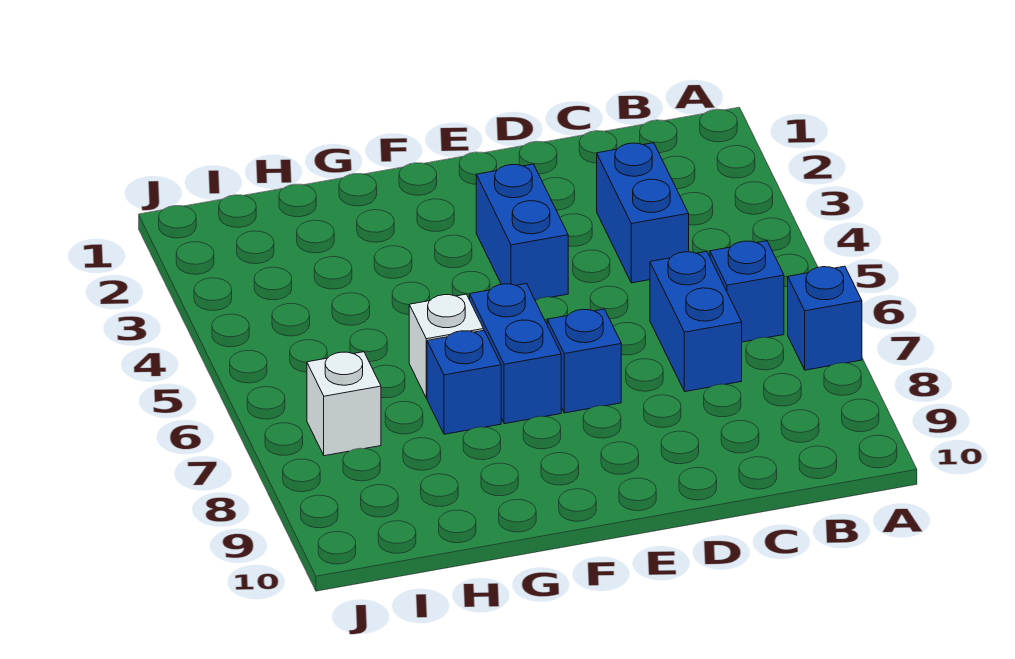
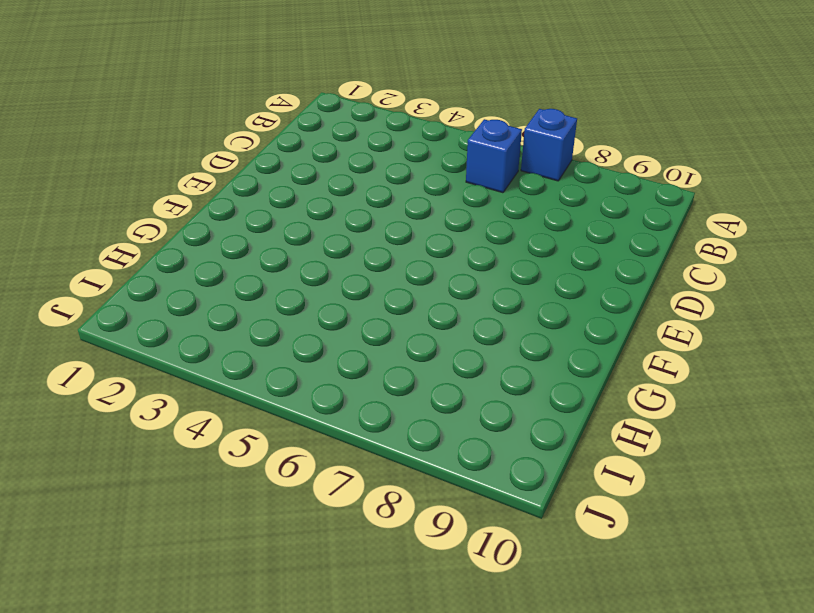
none -> blue 1x2 brick [597,143,689,283]
none -> blue 1x2 brick [650,251,742,392]

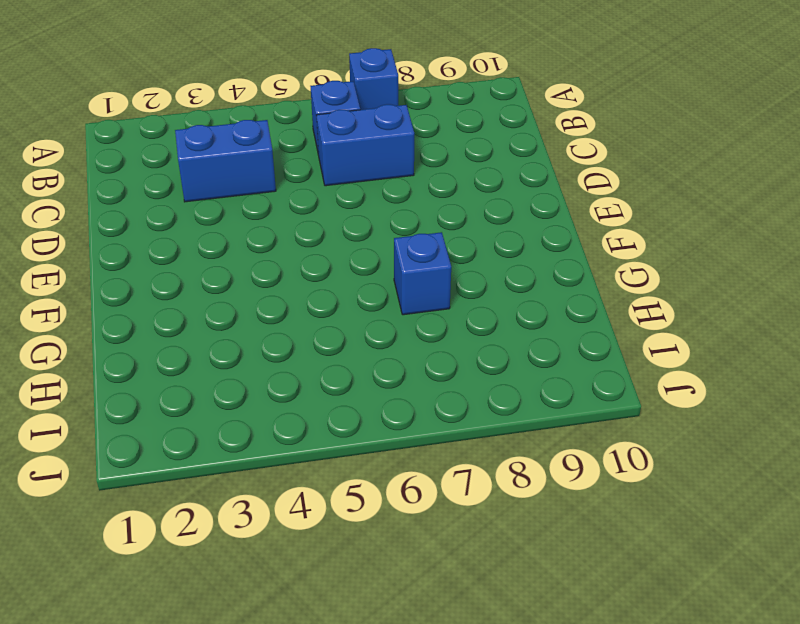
none -> blue 1x2 brick [476,164,568,300]
none -> blue 1x1 brick [547,309,621,413]

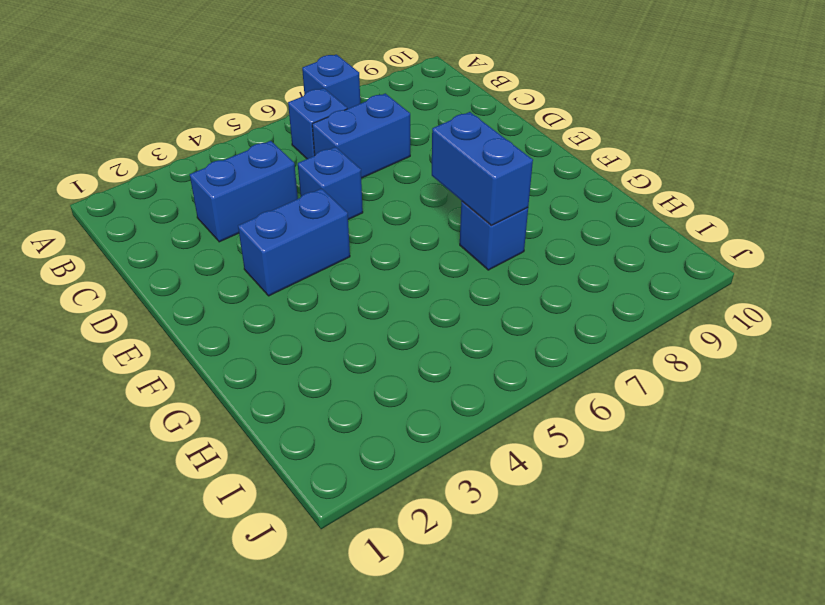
blue 1x1 brick [298,147,363,220] -> blue 1x1 brick moved to [547,309,621,413]
blue 1x2 brick [432,112,533,225] -> blue 1x2 brick turned to [470,284,561,424]
none -> white 1x1 brick [409,294,484,398]
none -> white 1x1 brick [307,352,381,456]

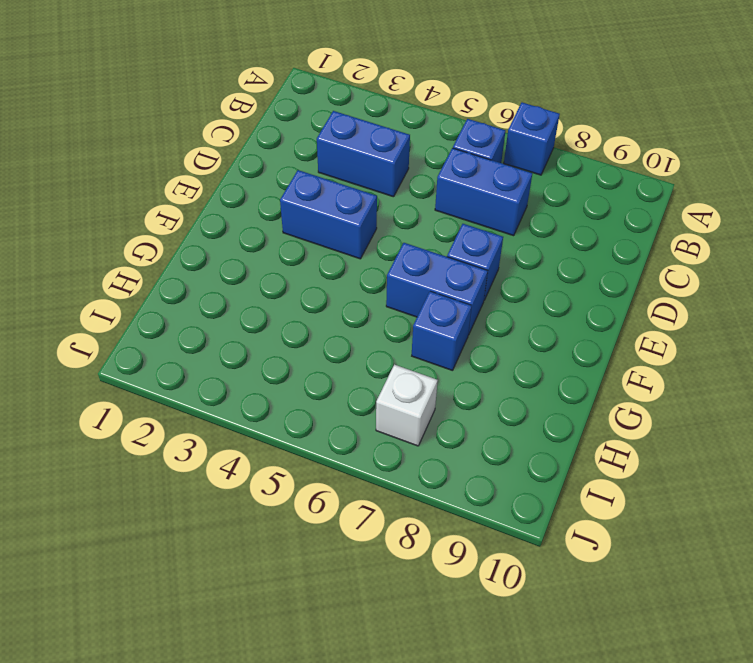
none -> white 1x1 brick [409,294,484,398]

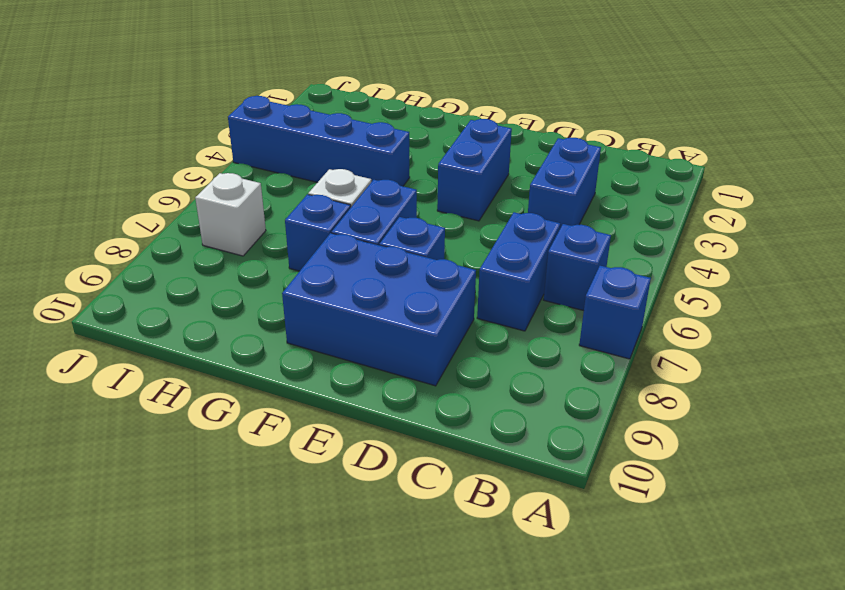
blue 2x3 brick [282,233,476,386] -> none
blue 1x4 brick [228,96,410,186] -> none

